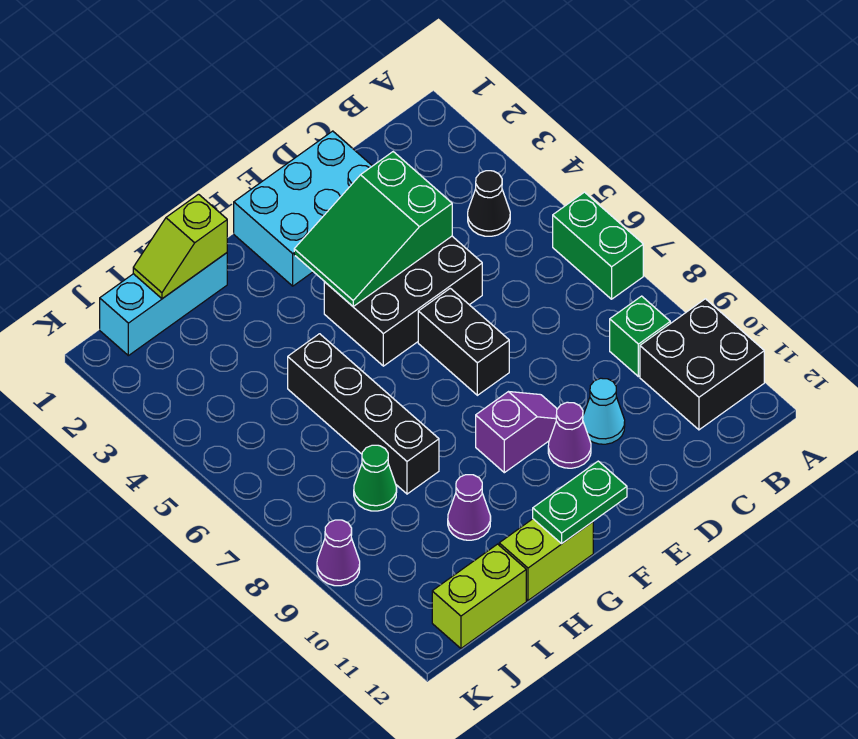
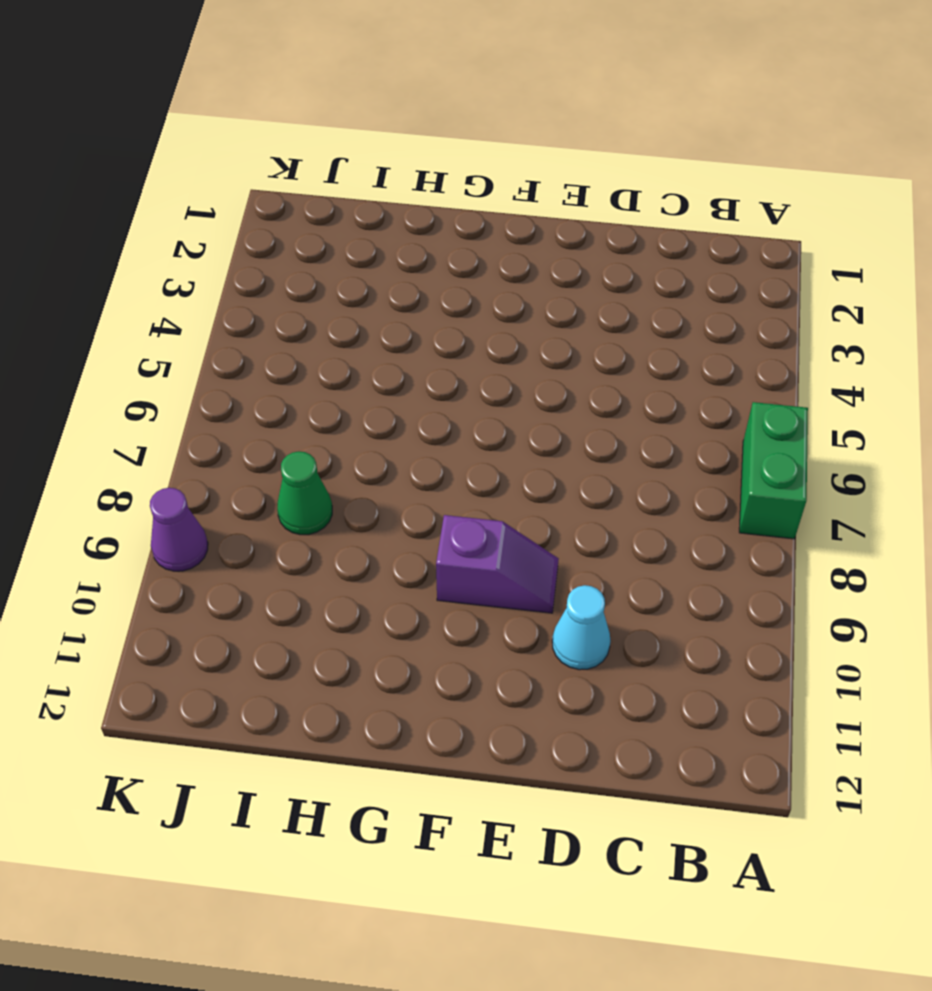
none -> black 2x2 brick [640,299,764,430]
none -> black 1x1 cone [468,171,510,236]
none -> green 1x1 brick [610,296,670,377]

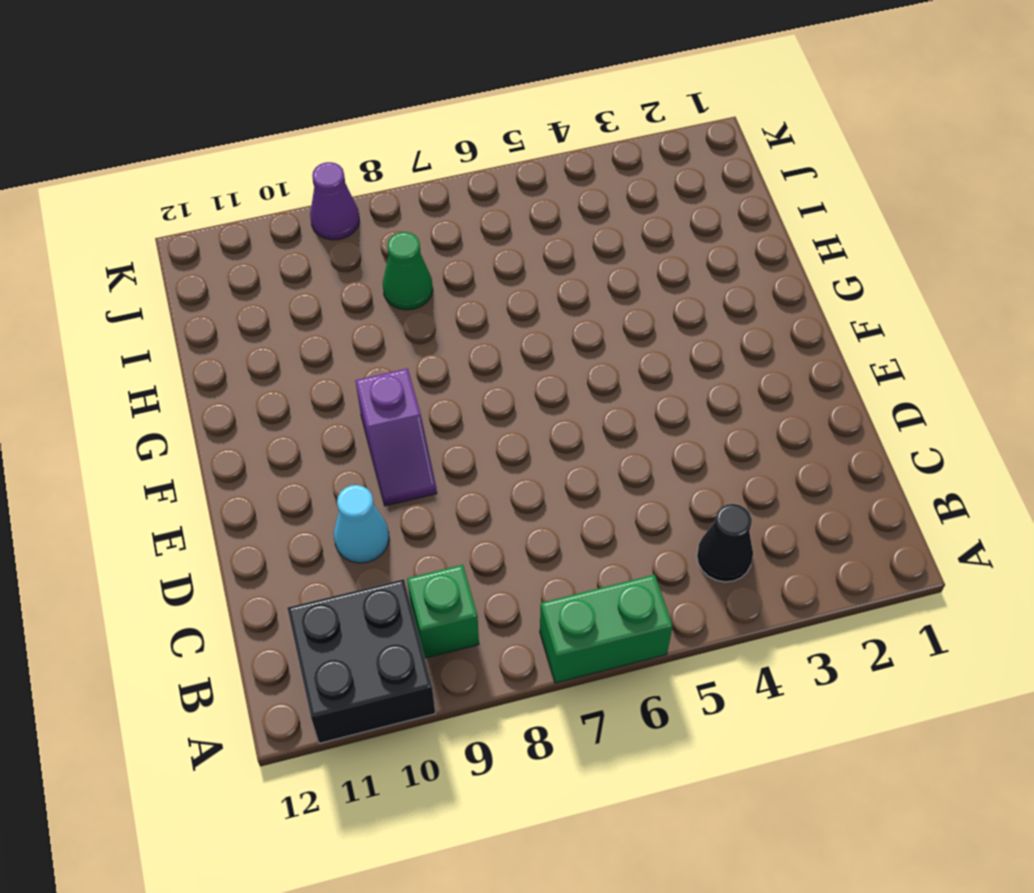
none -> cyan 2x3 brick [234,131,372,286]
none -> black 2x3 brick [324,236,482,366]
none -> black 1x2 brick [418,288,509,395]

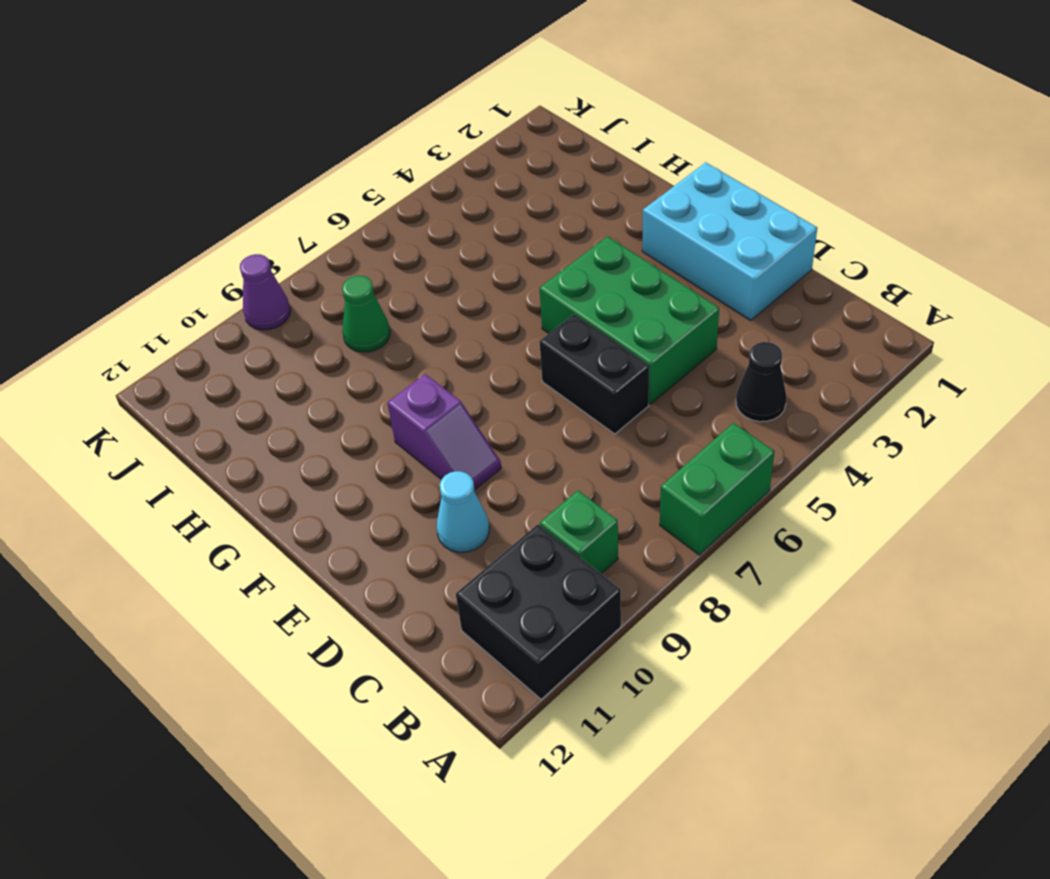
green 2x3 brick [539,236,719,404] -> black 2x3 brick [324,236,482,366]
black 1x2 brick [540,314,649,434] -> black 1x2 brick turned to [418,288,509,395]
none -> purple 1x1 cone [548,402,591,468]
none -> lime 1x2 brick [499,519,593,600]
none -> cyan 1x3 brick [100,253,227,356]

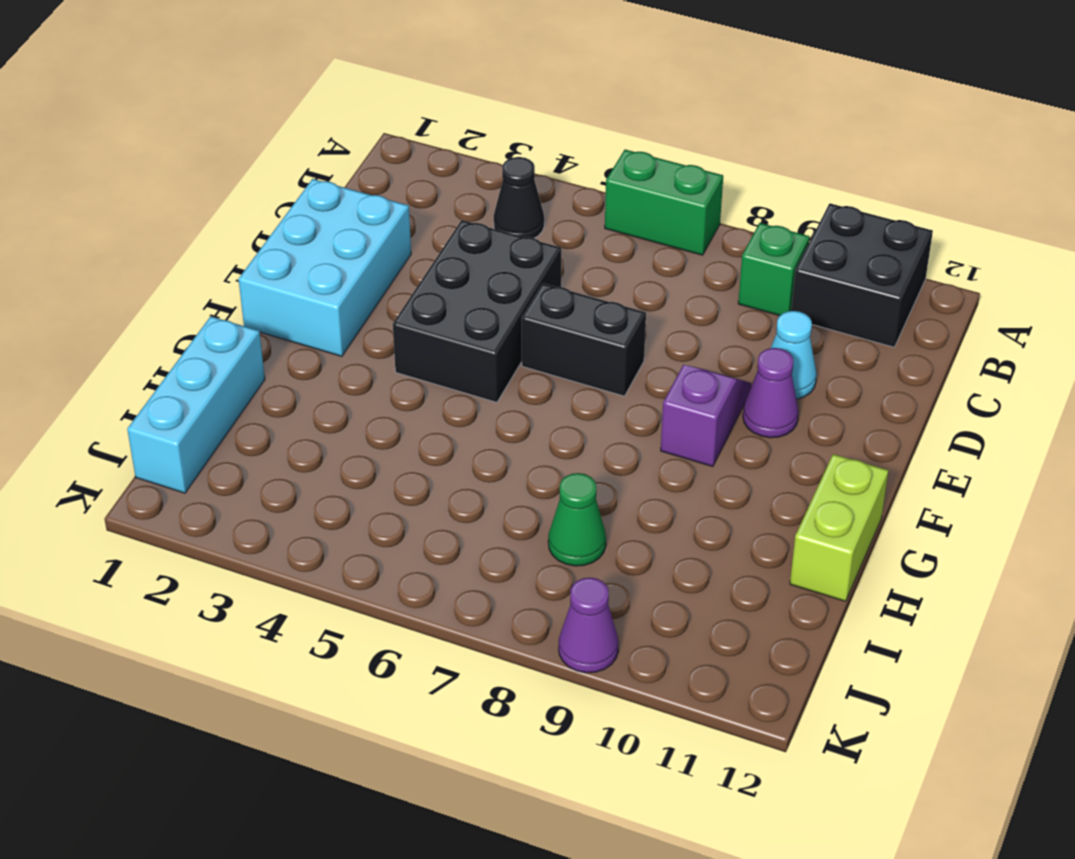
none -> black 1x4 brick [288,334,439,494]
none -> purple 1x1 cone [448,475,491,540]
none -> lime 1x2 brick [432,544,526,648]

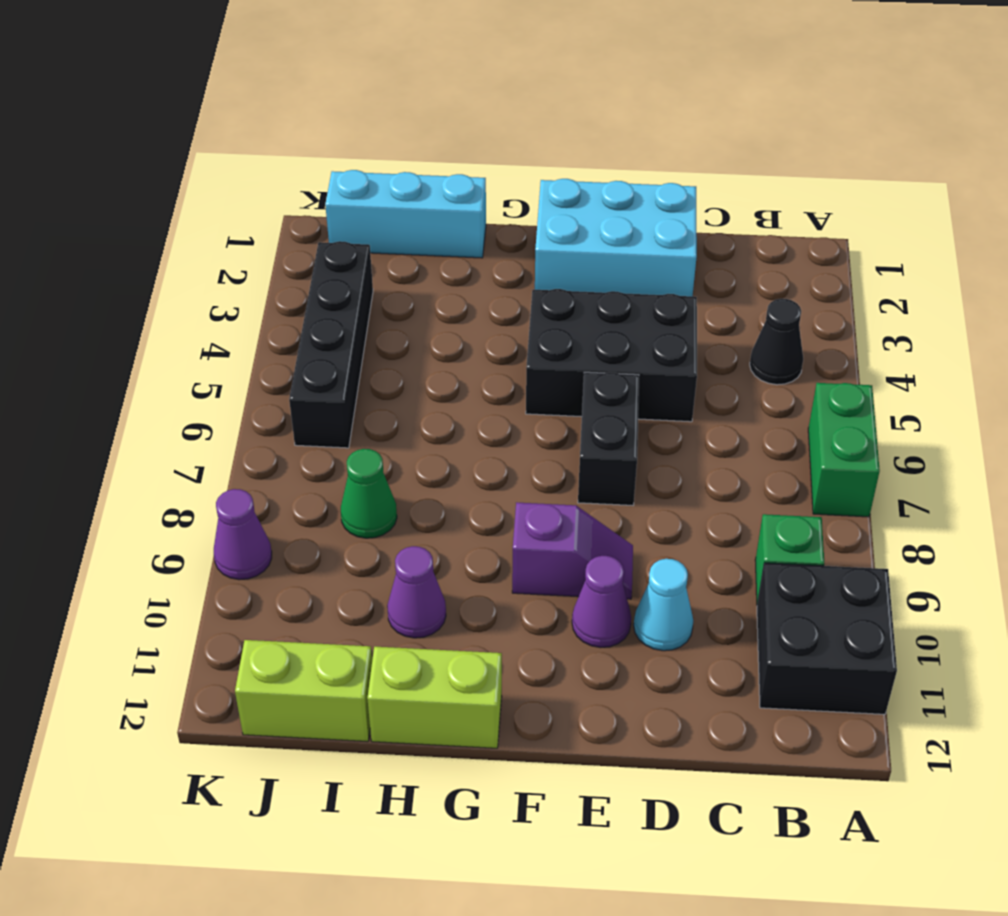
black 1x4 brick [289,241,373,448] -> black 1x4 brick moved to [288,334,439,494]
none -> green 2x3 slope [294,152,452,306]
none -> green 1x2 plate [533,461,627,544]
none -> lime 1x2 slope [133,194,227,299]

